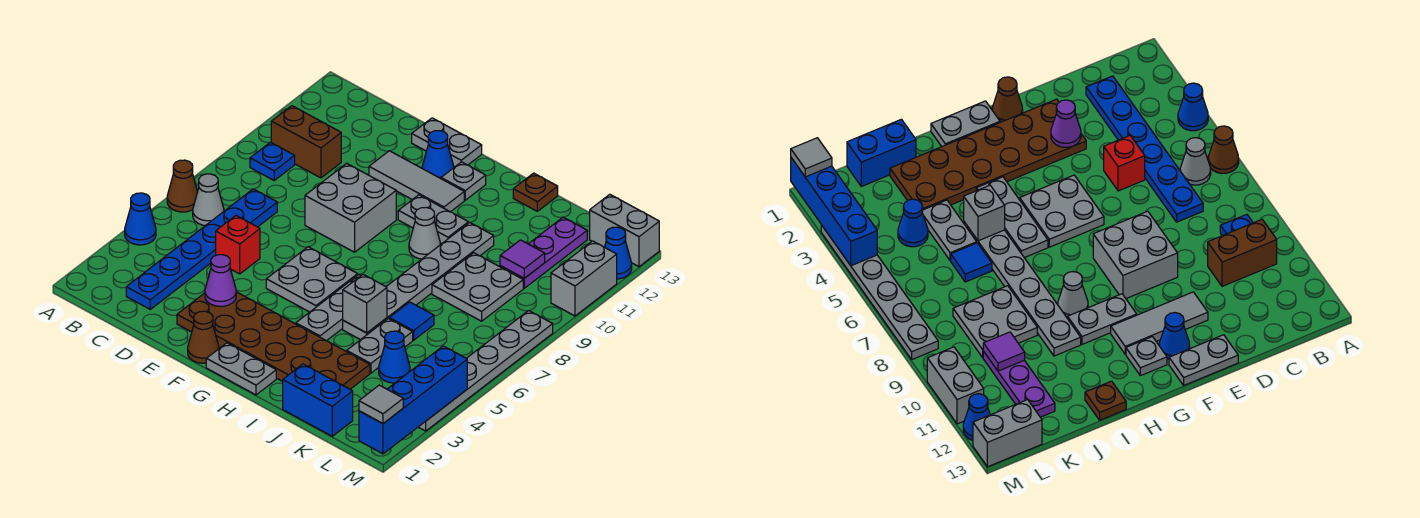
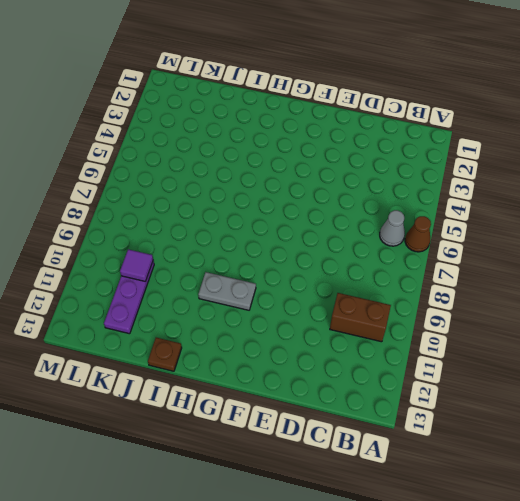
none -> blue 1x1 cone [125,193,156,245]
none -> blue 1x1 plate [250,142,295,180]
none -> blue 1x6 plate [126,189,277,309]
none -> red 1x1 brick [216,216,260,274]

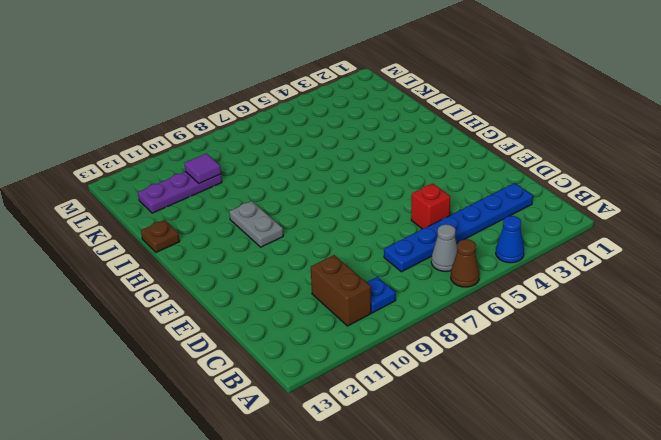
none -> brown 2x6 plate [177,292,370,389]
none -> grey 2x2 brick [305,163,396,252]
none -> grey 1x3 tile [369,151,464,212]
none -> grey 1x2 plate [412,118,482,167]

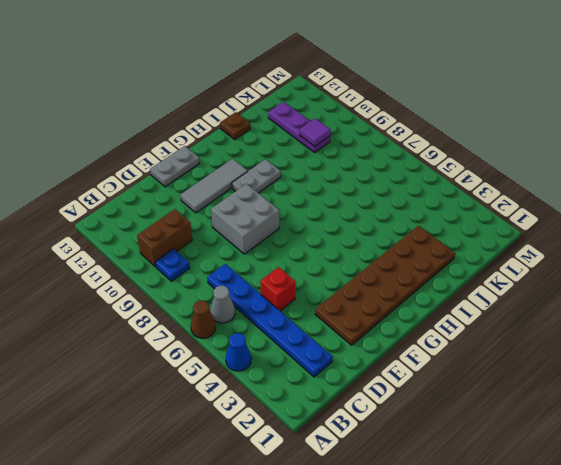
none -> brown 1x1 cone [188,311,219,363]
none -> grey 2x2 plate [266,247,358,312]
none -> blue 1x1 cone [422,131,454,179]
none -> grey 1x2 plate [206,343,276,395]

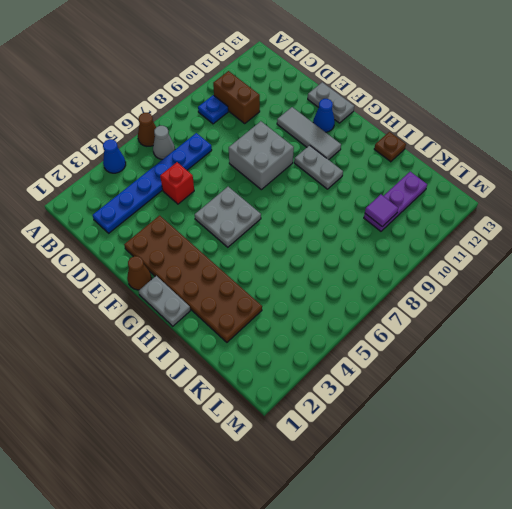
none -> grey 1x1 plate [441,162,486,200]
none -> grey 1x3 plate [296,275,361,341]
none -> grey 1x1 cone [409,207,441,259]
none -> grey 1x6 plate [343,222,494,340]

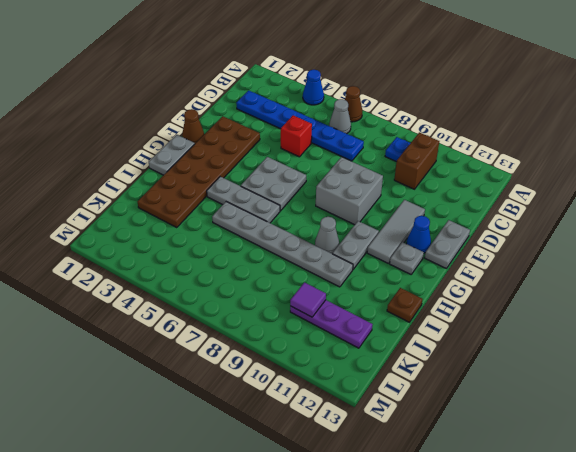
none -> blue 1x2 brick [283,364,353,436]
none -> grey 1x2 plate [346,319,413,373]
none -> blue 1x1 tile [389,302,434,340]
none -> grey 2x2 plate [432,253,523,321]

